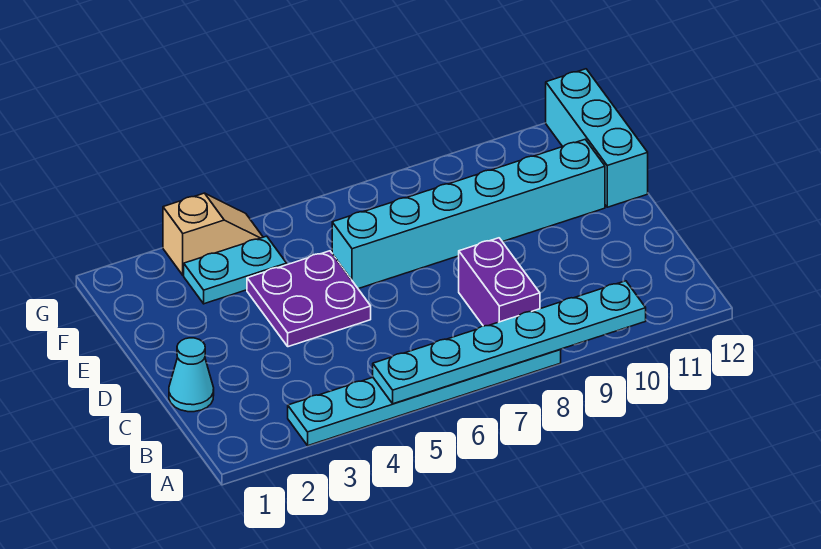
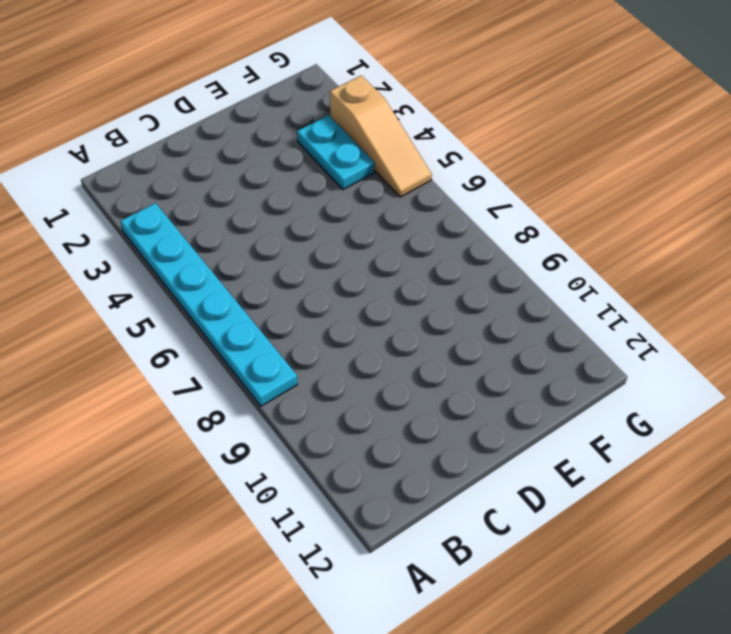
tan 1x3 slope [330,75,432,197] -> tan 1x2 slope [163,193,263,275]
none -> purple 1x2 brick [459,238,540,326]
none -> cyan 1x1 cone [169,338,214,412]

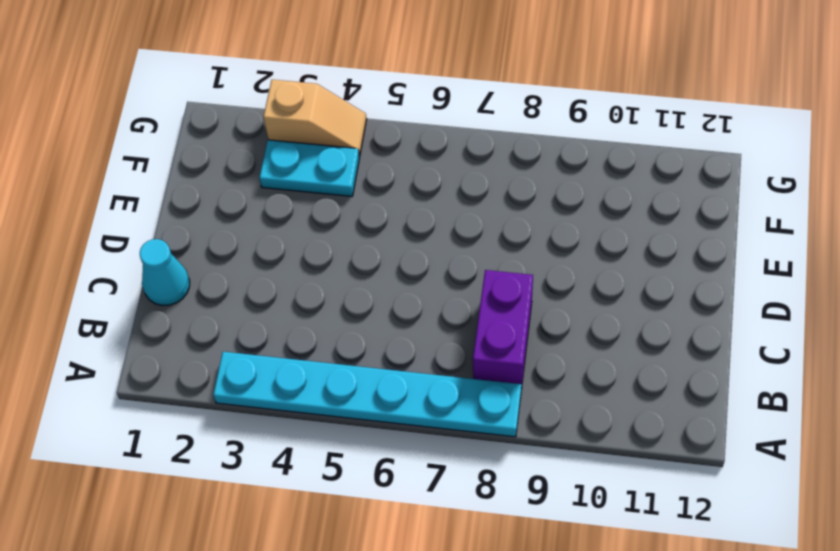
none -> purple 2x2 plate [247,251,371,347]
none -> cyan 1x6 brick [332,140,605,289]

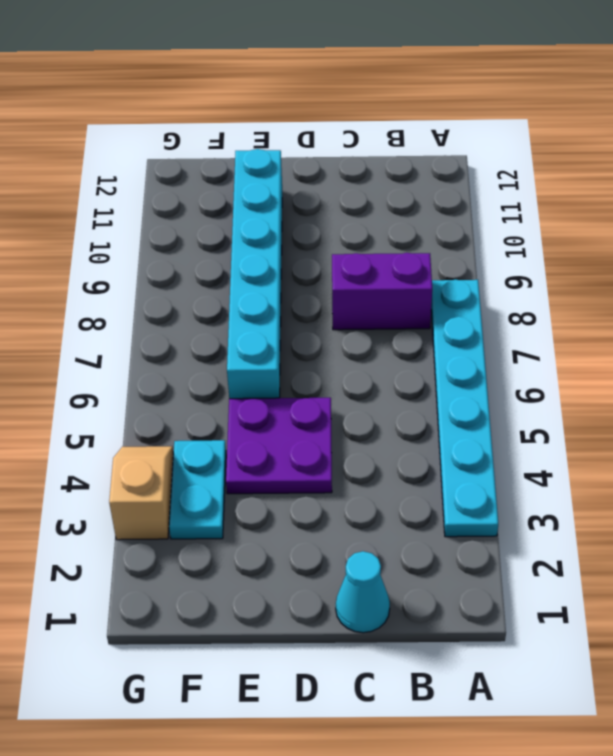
none -> cyan 1x3 brick [546,69,648,207]
none -> cyan 1x6 plate [373,281,646,404]

